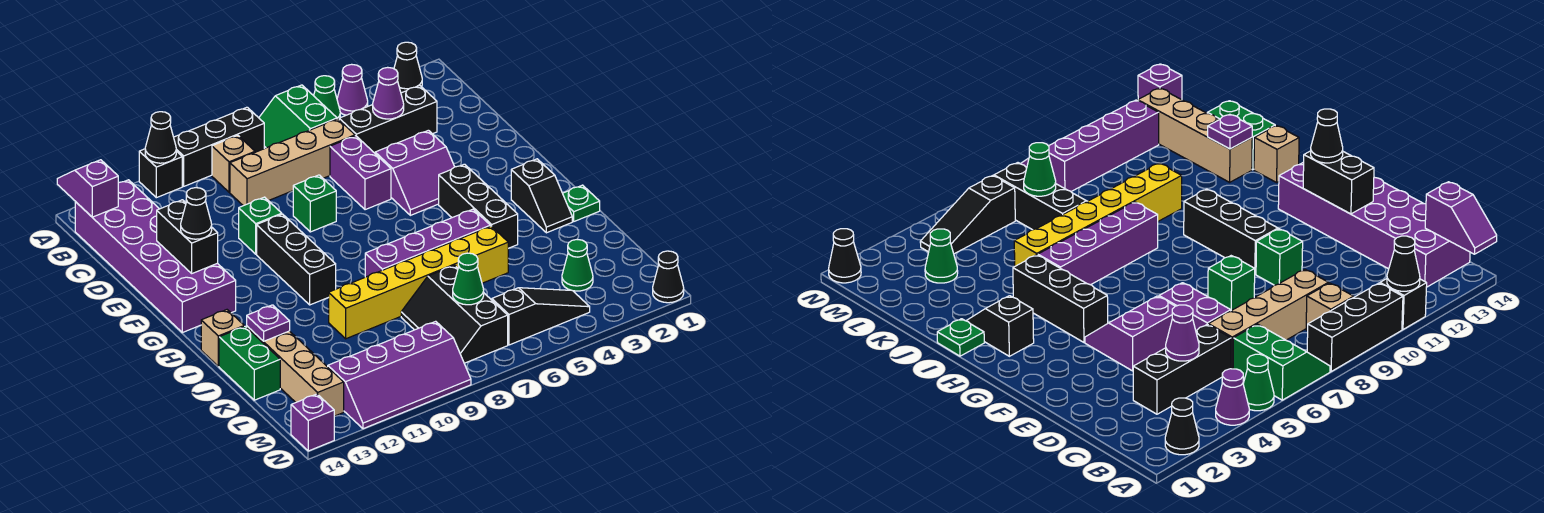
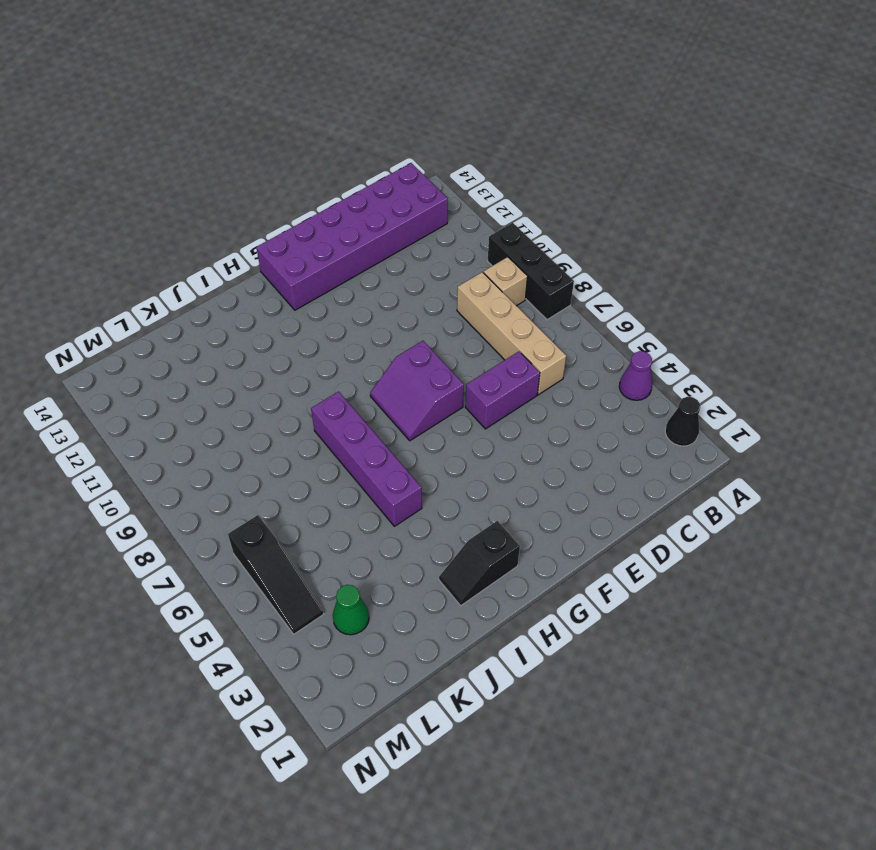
purple 2x2 slope [370,341,464,441] -> purple 2x2 slope moved to [375,130,455,215]
none -> green 1x1 cone [314,76,340,119]
none -> green 2x2 slope [259,85,337,149]
none -> black 1x1 brick [139,149,182,198]
none -> black 1x3 brick [339,86,437,153]

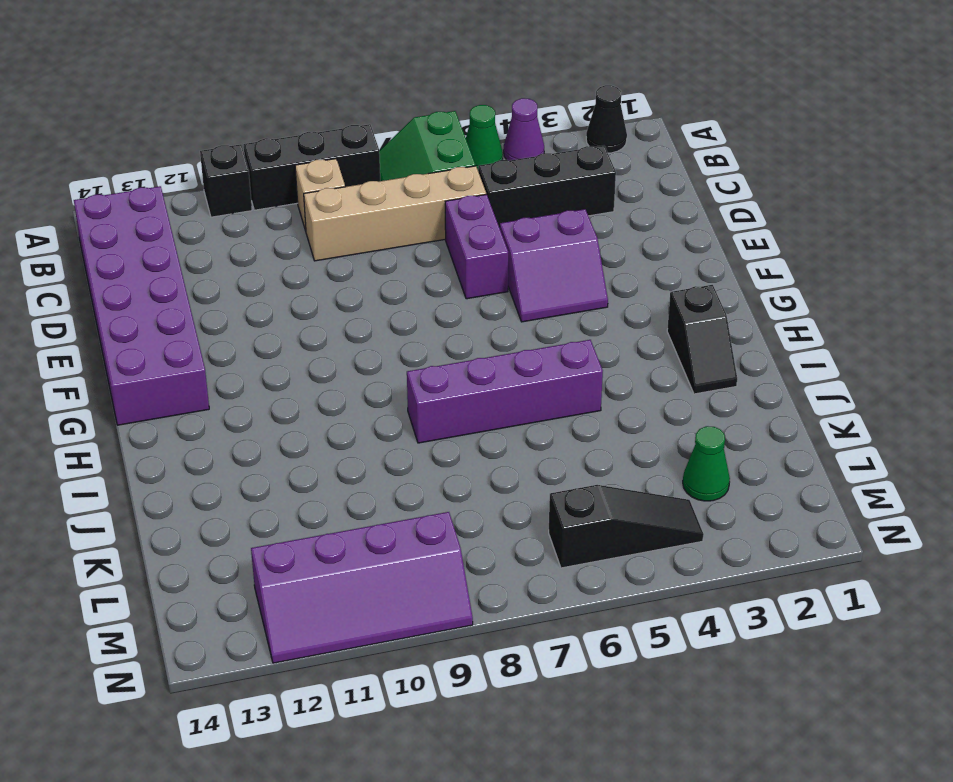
none -> green 1x1 brick [293,175,336,232]
none -> green 1x1 brick [239,197,282,254]
none -> black 1x3 brick [257,214,336,305]
none -> black 1x3 brick [439,164,518,248]

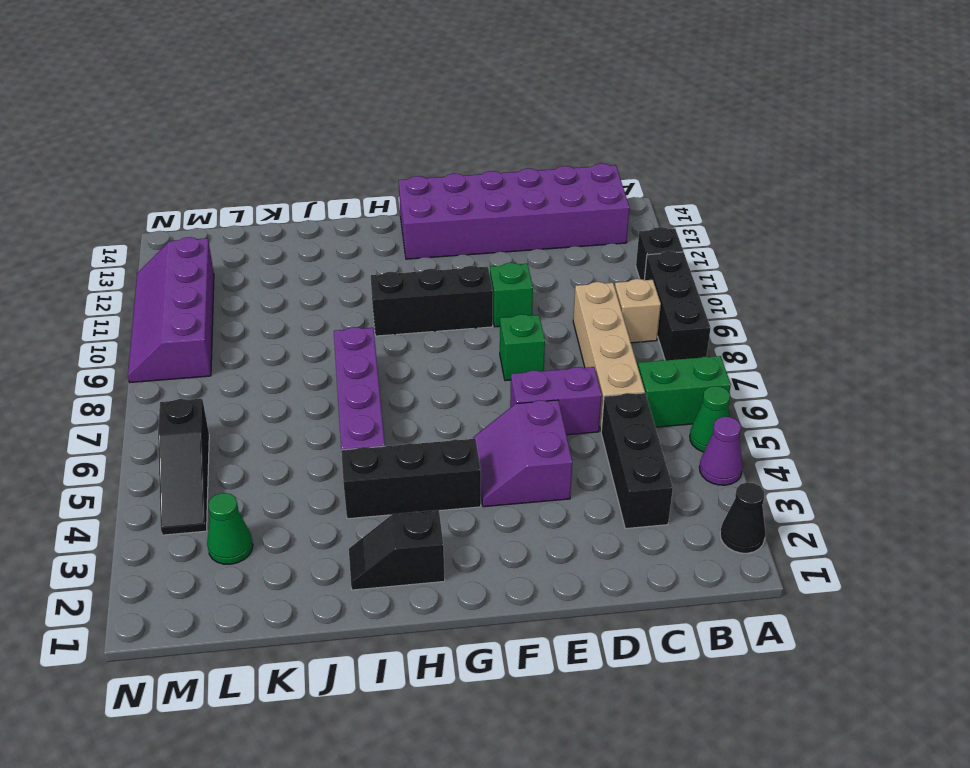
none -> green 1x1 plate [563,185,600,221]
none -> tan 1x1 brick [201,310,244,366]
none -> yellow 1x6 brick [329,226,509,339]
none -> tan 1x4 brick [247,326,344,416]

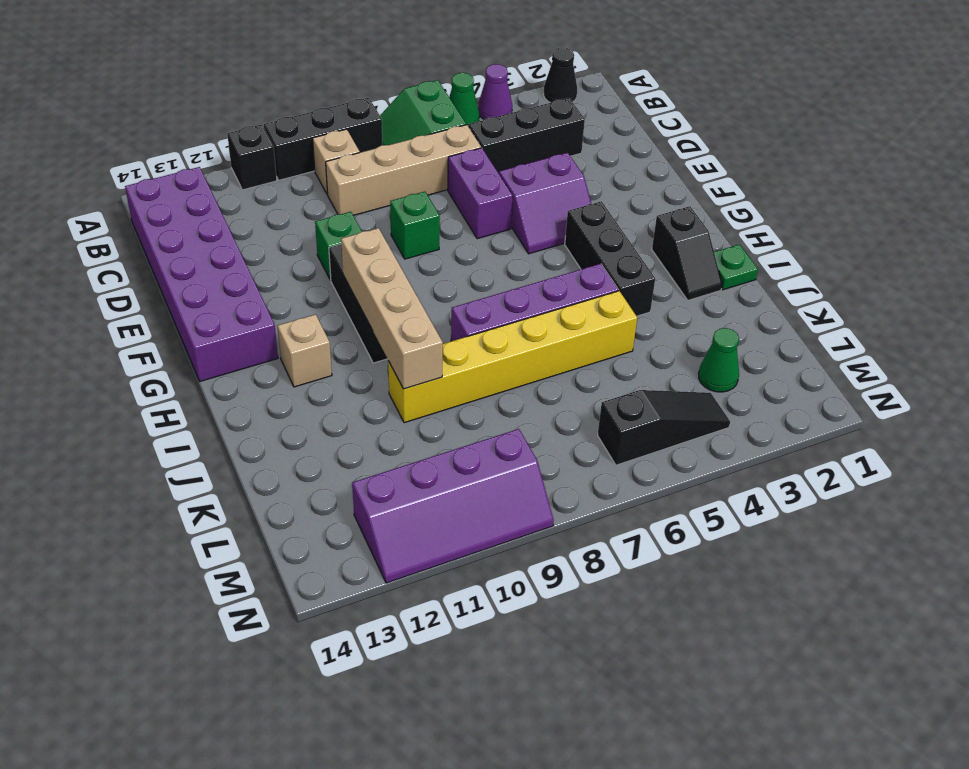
tan 1x4 brick [341,228,443,389] -> tan 1x4 brick moved to [247,326,344,416]
tan 1x1 brick [277,314,332,387] -> tan 1x1 brick moved to [201,310,244,366]
none -> green 1x2 brick [219,326,280,400]
none -> black 2x3 slope [401,265,508,363]
none -> black 1x1 cone [653,251,684,303]
none -> purple 1x1 brick [291,394,334,451]

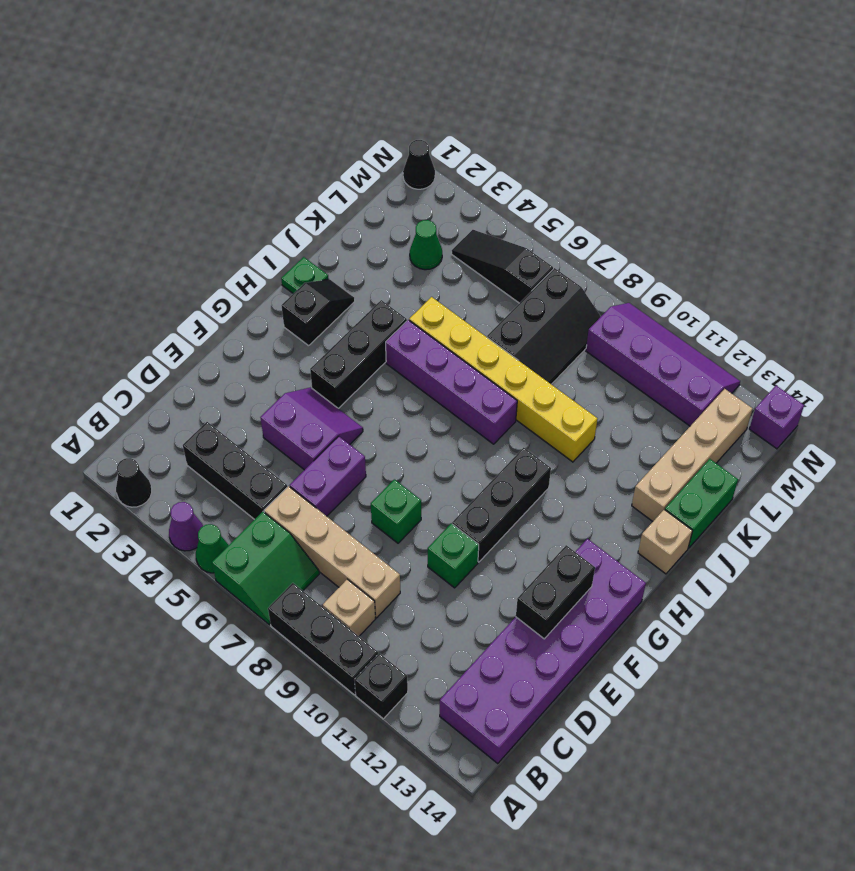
none -> black 1x1 cone [145,112,176,163]
none -> purple 1x2 slope [57,160,118,217]
none -> purple 1x1 cone [373,67,404,119]
none -> purple 1x1 plate [247,305,290,341]

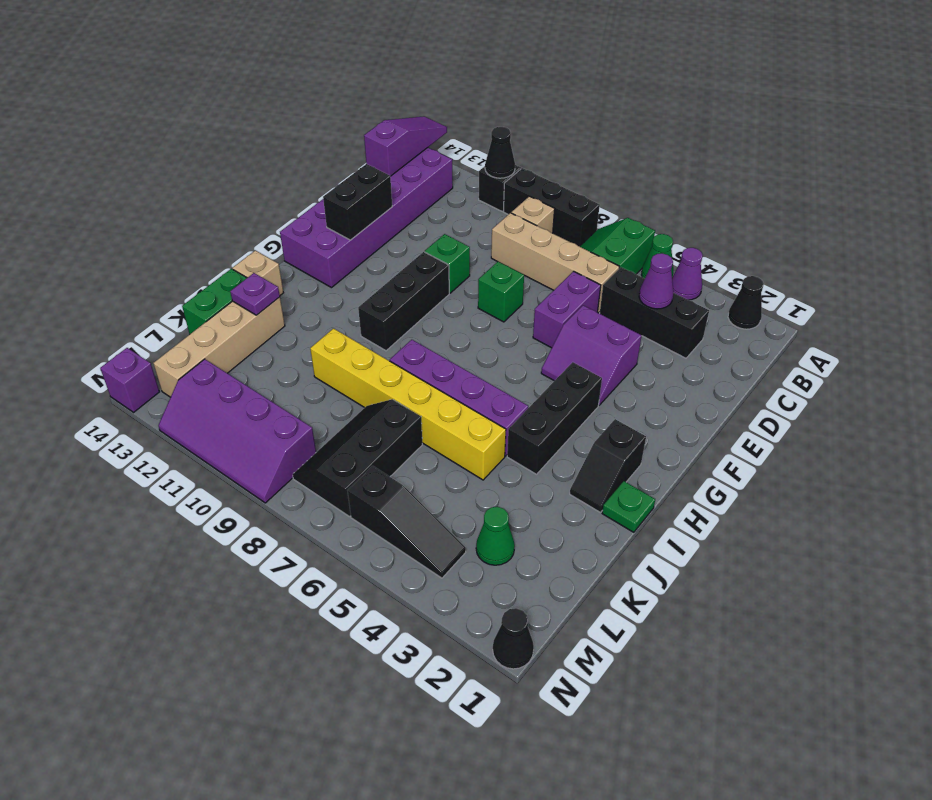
purple 1x3 slope [364,116,447,176] -> purple 1x2 slope [57,160,118,217]
none -> green 1x1 cone [453,253,484,305]
none -> black 1x1 cone [181,188,212,239]

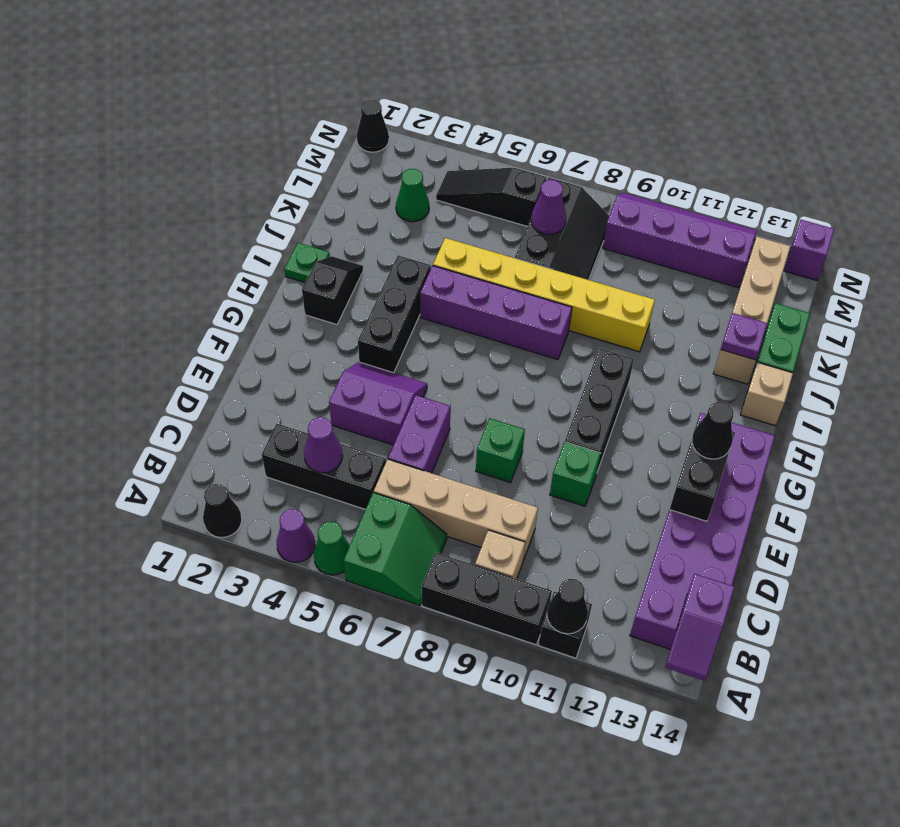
purple 1x1 cone [531,180,566,235] -> green 1x1 cone [453,253,484,305]

